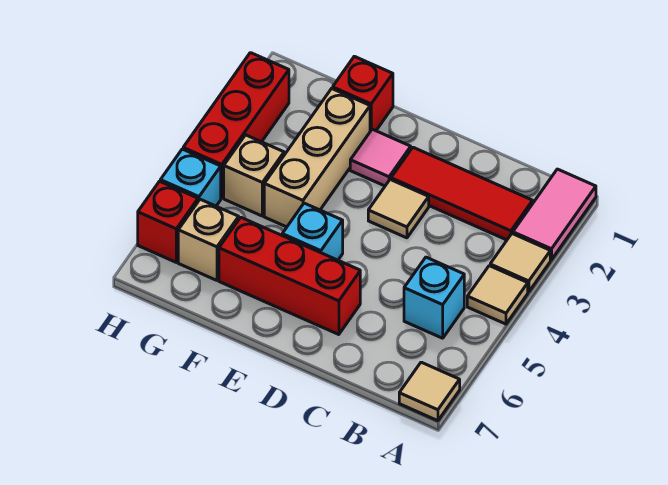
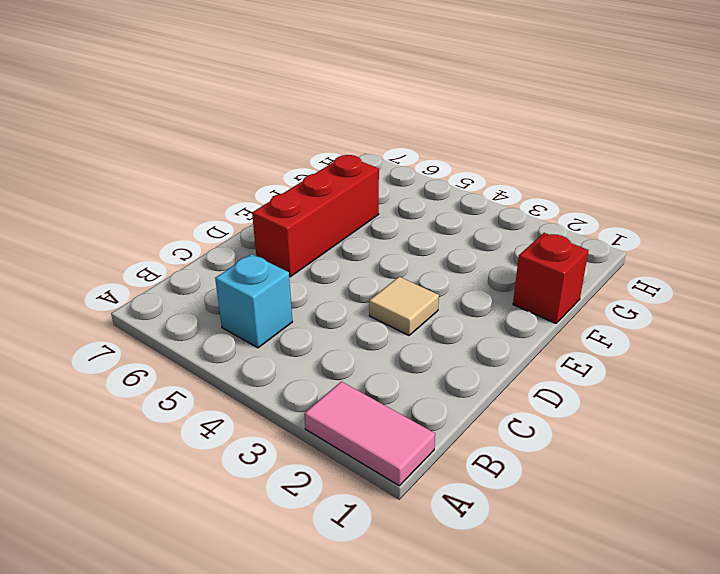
none -> tan 1x1 tile [490,234,550,292]
none -> tan 1x1 tile [467,266,528,324]
none -> tan 1x1 tile [399,362,460,421]

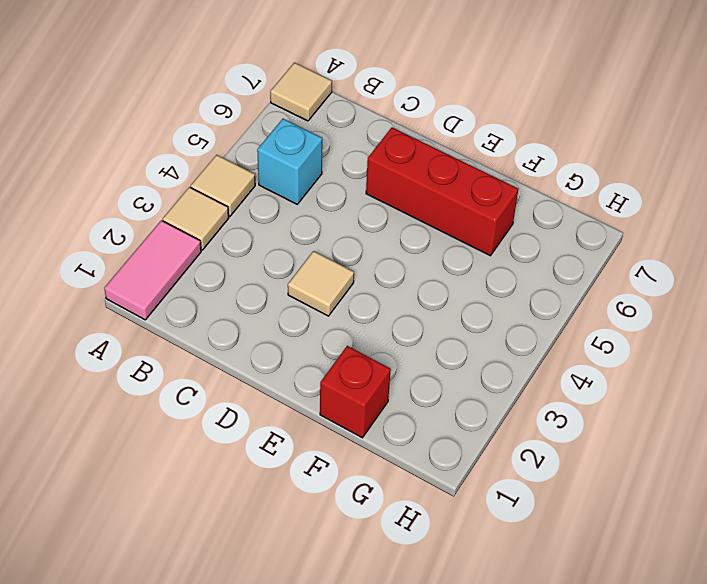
none -> red 1x3 tile [391,147,533,240]
none -> pink 1x1 tile [350,129,411,186]
none -> cyan 1x1 brick [282,203,343,260]

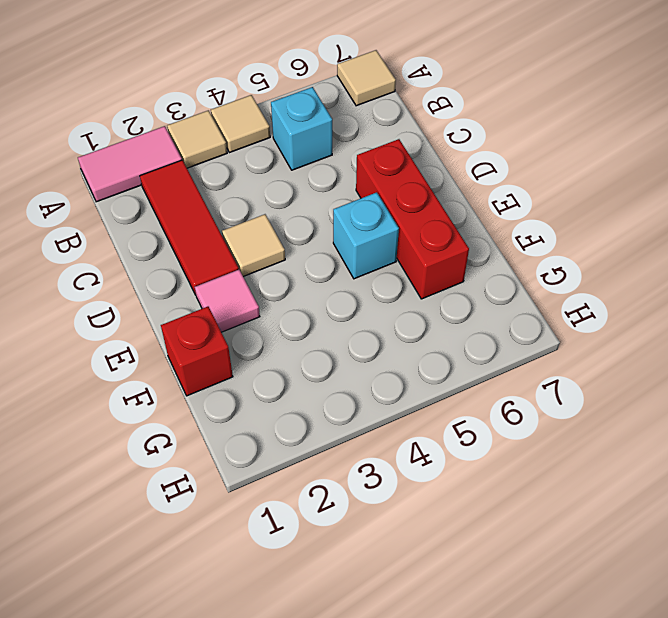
none -> tan 1x3 brick [264,89,370,227]
none -> tan 1x1 brick [224,135,284,216]
none -> tan 1x1 brick [178,199,239,280]

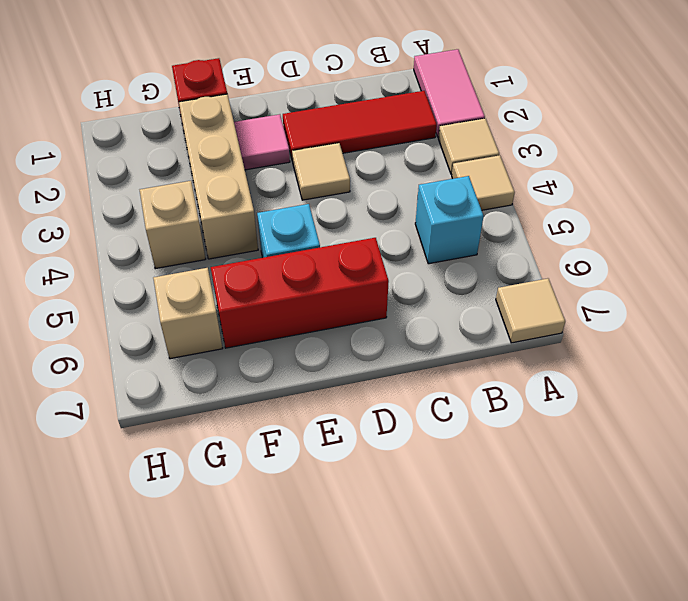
none -> red 1x3 brick [183,53,289,198]
none -> cyan 1x1 brick [160,149,221,206]
none -> red 1x1 brick [138,181,198,262]

